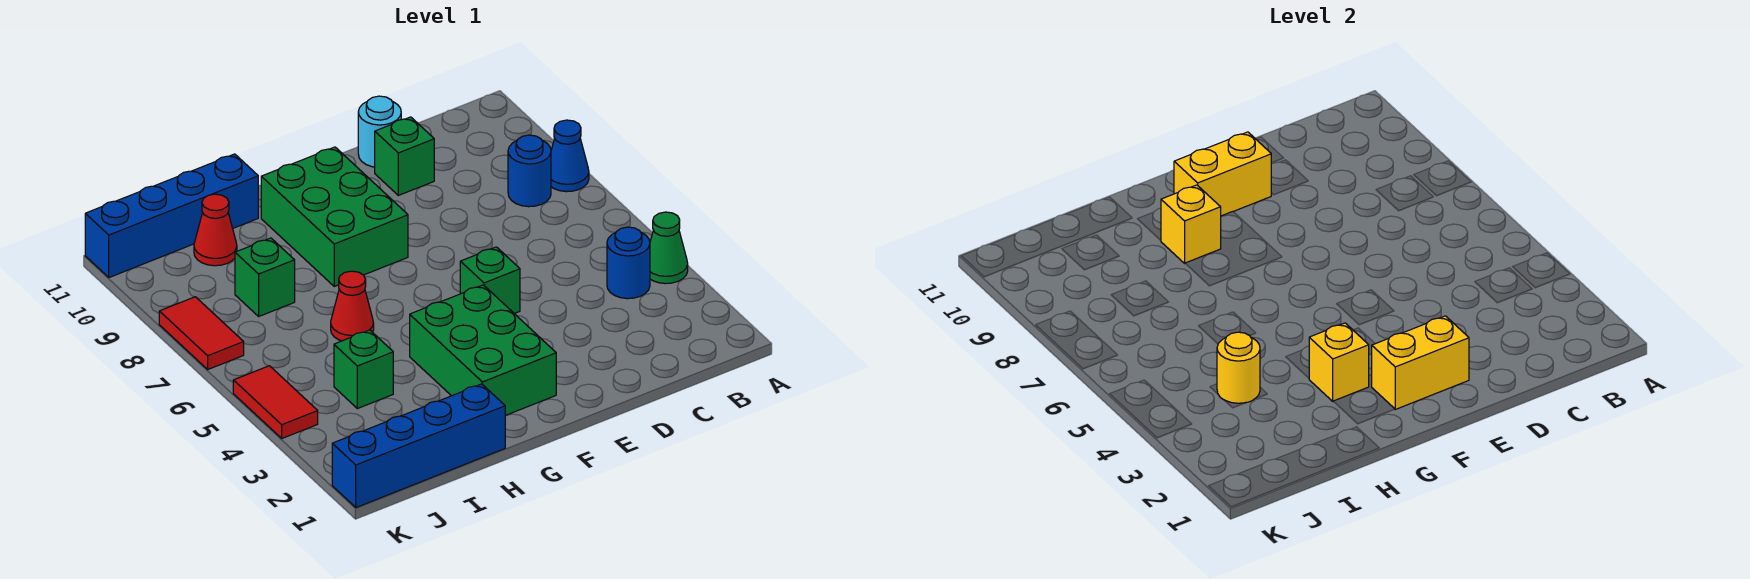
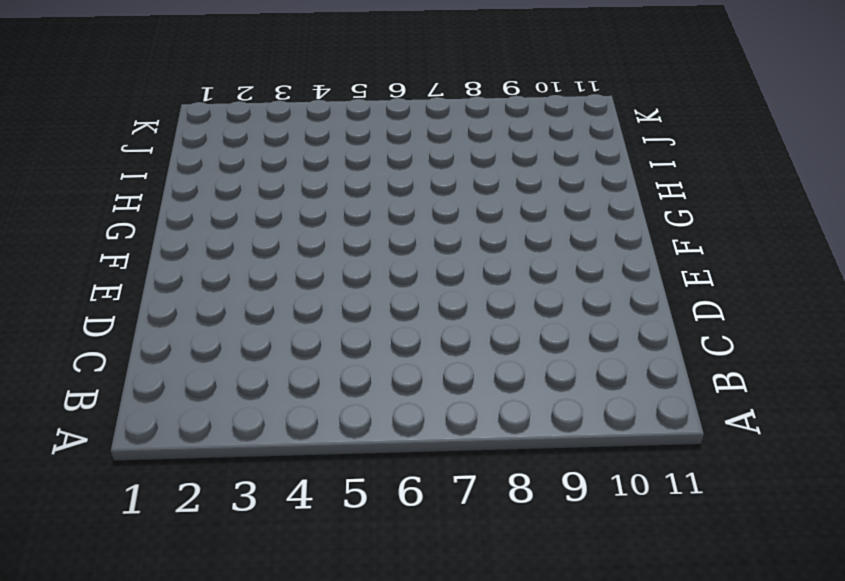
none -> green 1x1 cone [650,212,688,284]
none -> blue 1x1 cone [551,120,589,192]
none -> blue 1x1 round brick [607,227,650,299]

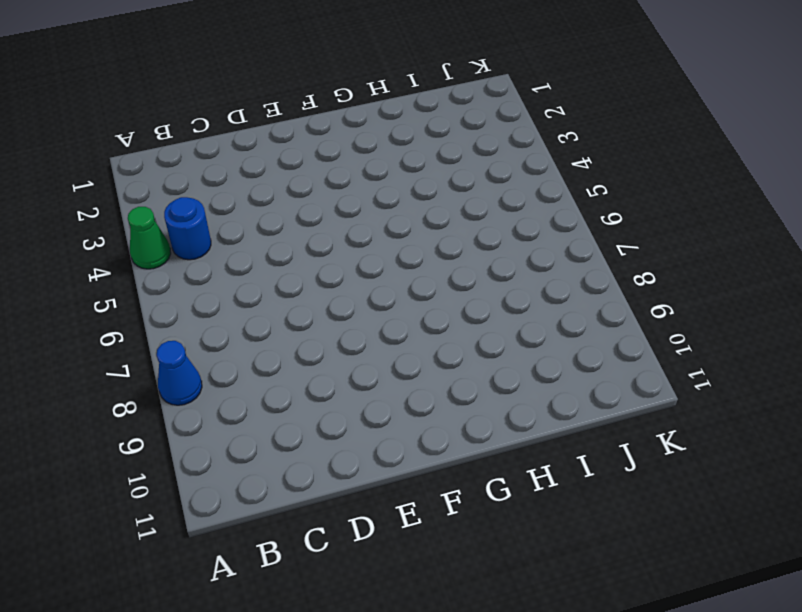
none -> blue 1x1 round brick [508,135,551,207]
none -> green 1x1 brick [375,117,434,195]
none -> cyan 1x1 round brick [358,96,401,167]

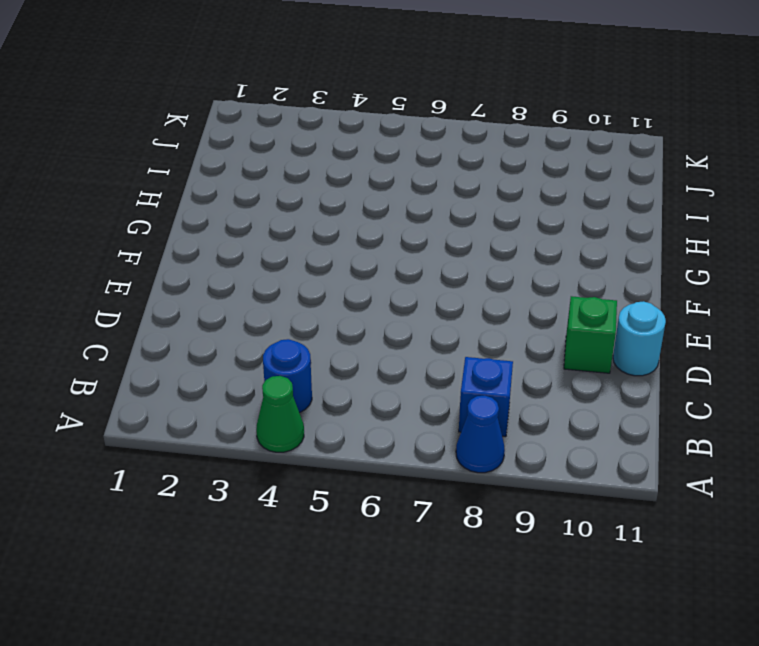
blue 1x1 brick [459,357,513,437] -> blue 1x1 round brick [508,135,551,207]
none -> green 1x1 brick [460,247,520,314]
none -> green 2x3 brick [410,285,556,416]
none -> green 2x3 brick [261,147,408,286]

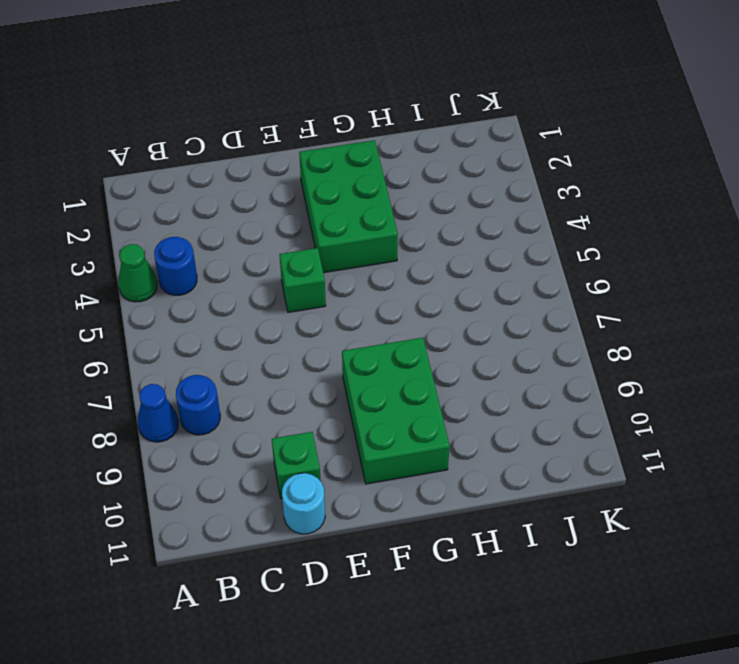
none -> blue 1x4 brick [332,384,505,507]
none -> red 1x1 cone [331,271,374,341]
none -> blue 1x4 brick [85,154,258,277]

